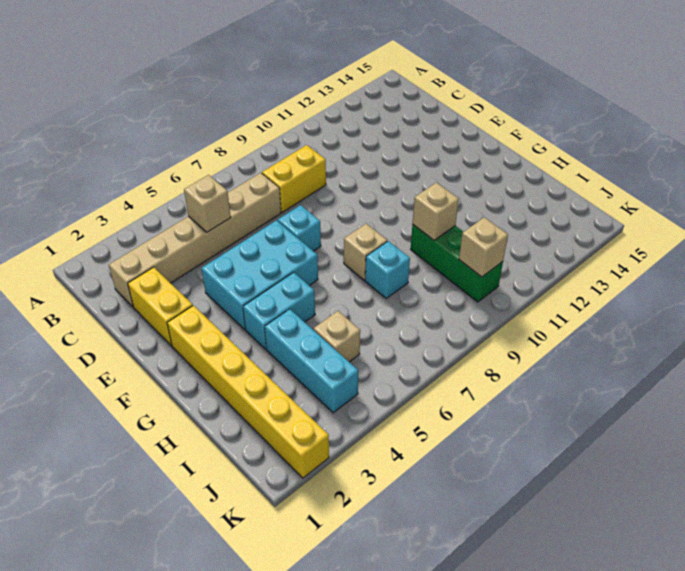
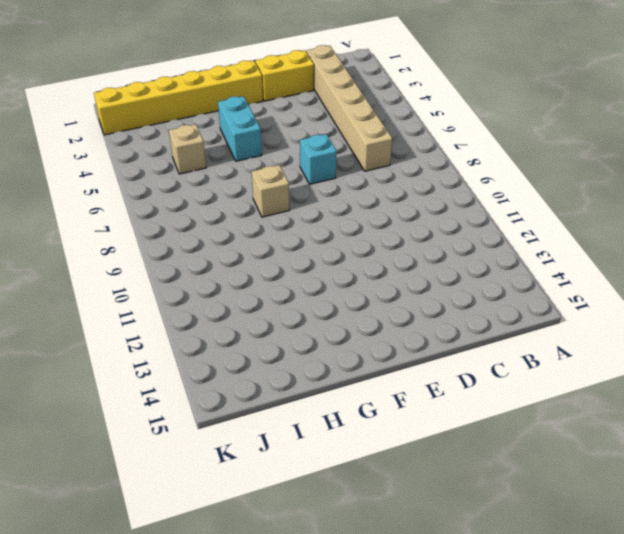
none -> yellow 1x2 brick [262,145,326,212]
none -> cyan 2x3 brick [202,220,318,329]
none -> cyan 1x3 brick [265,309,358,413]

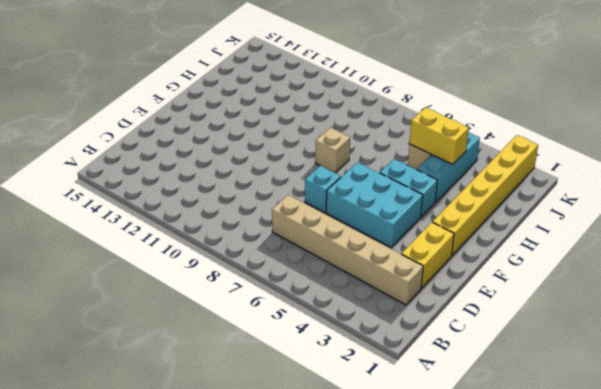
yellow 1x2 brick [410,107,469,164] -> yellow 1x2 brick moved to [262,145,326,212]
none -> cyan 1x1 brick [365,241,410,298]
none -> green 1x3 brick [411,225,503,302]
none -> tan 1x1 brick [184,175,231,232]

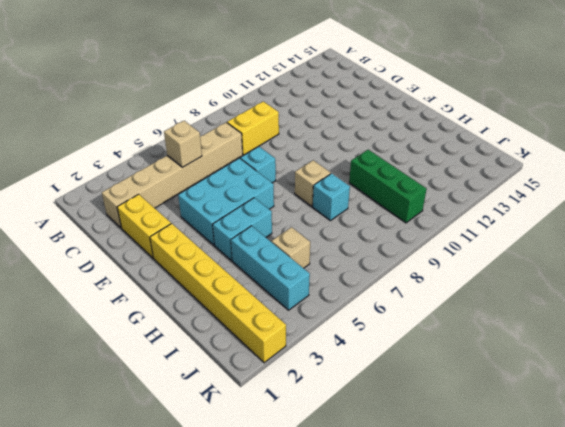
none -> tan 1x1 brick [413,183,459,240]
none -> tan 1x1 brick [459,217,508,277]

